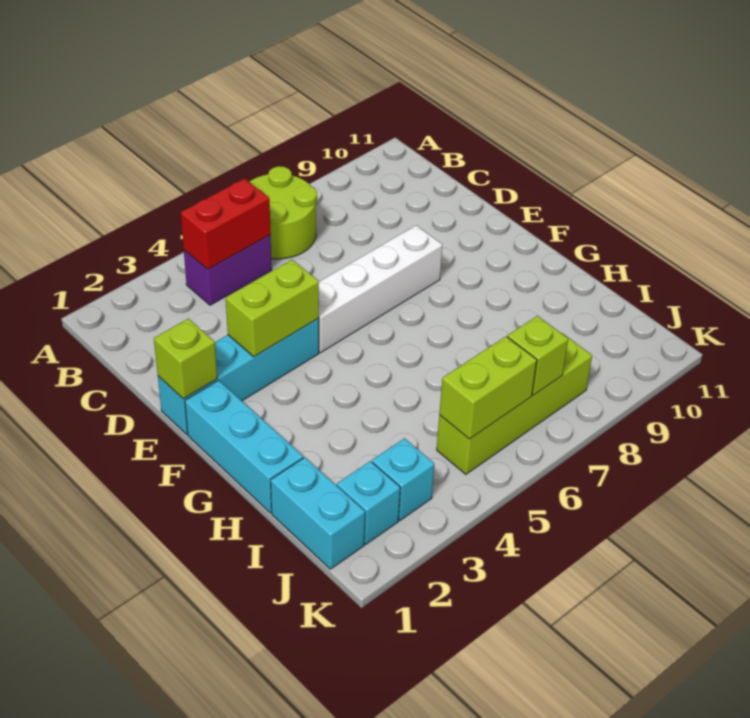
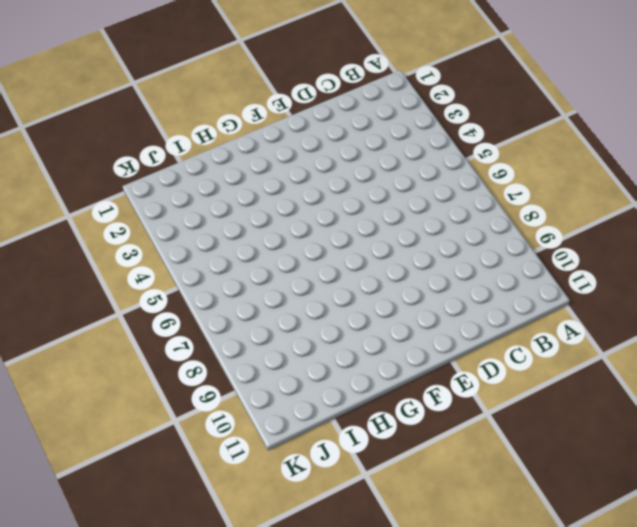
none -> lime 2x2 round brick [249,166,317,259]
none -> purple 1x2 brick [184,235,272,305]
none -> cyan 1x4 brick [158,319,319,434]

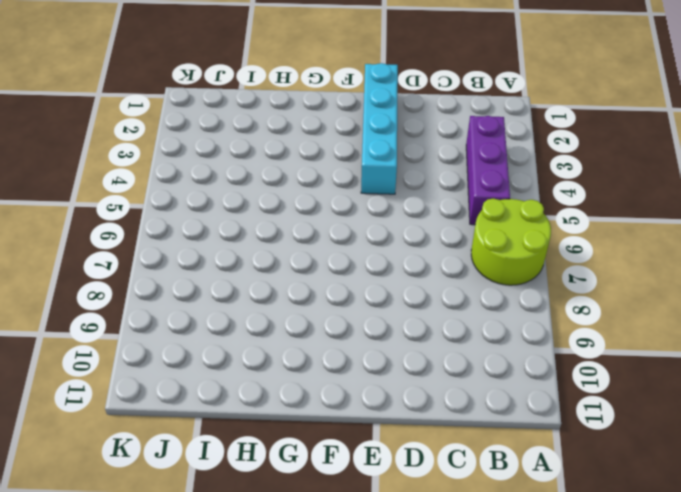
purple 1x3 brick [466,116,510,225] -> purple 1x2 brick [184,235,272,305]
none -> white 1x4 brick [318,225,442,353]
none -> cyan 1x3 brick [185,380,303,513]
none -> cyan 1x2 brick [271,457,365,569]

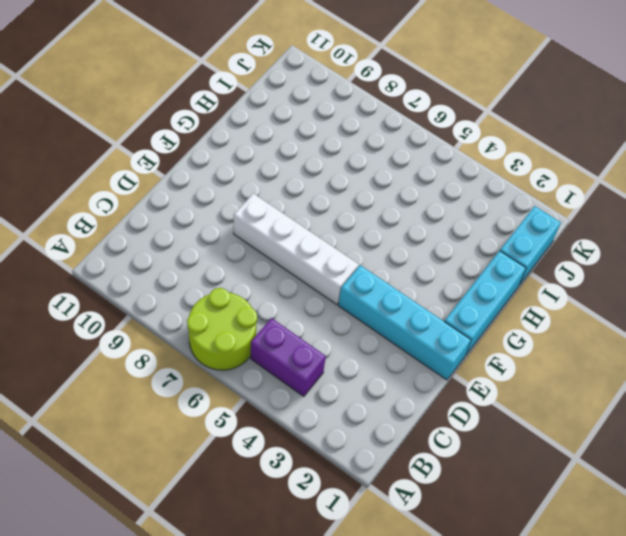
none -> cyan 1x1 brick [337,461,400,544]
none -> cyan 1x1 brick [372,438,434,520]
none -> lime 1x4 brick [437,333,592,474]

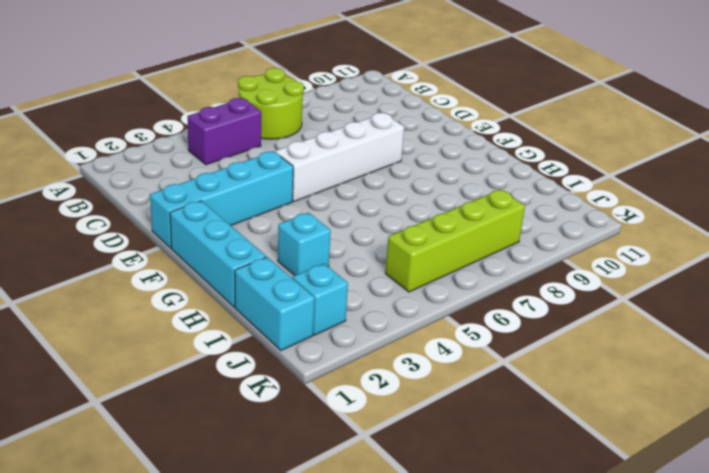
cyan 1x1 brick [278,213,331,276] -> cyan 1x1 brick moved to [372,438,434,520]
none -> red 1x2 brick [181,178,271,269]
none -> lime 1x1 brick [154,319,217,399]
none -> lime 1x2 brick [226,260,319,357]

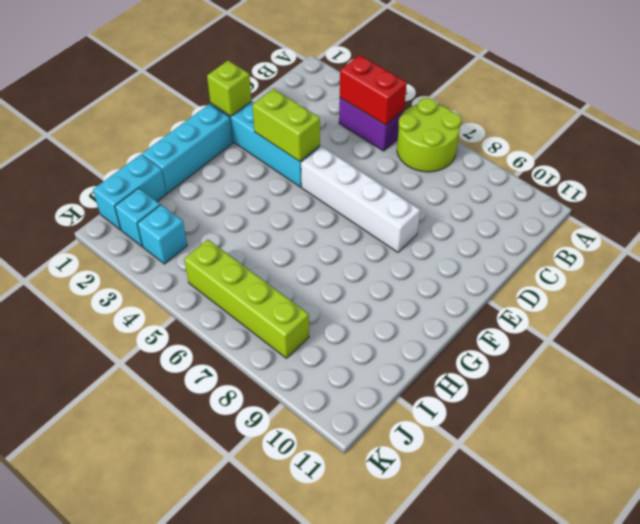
none -> lime 1x2 brick [439,336,537,439]
none -> lime 1x1 brick [507,316,568,395]

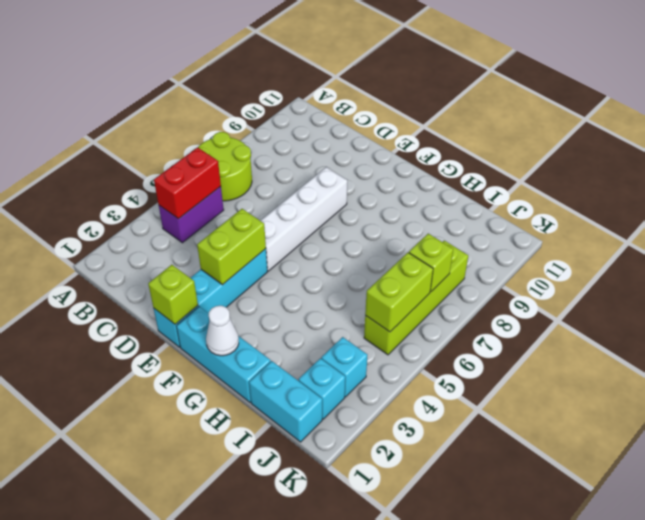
white 1x1 cone [206,306,239,356] -> none

